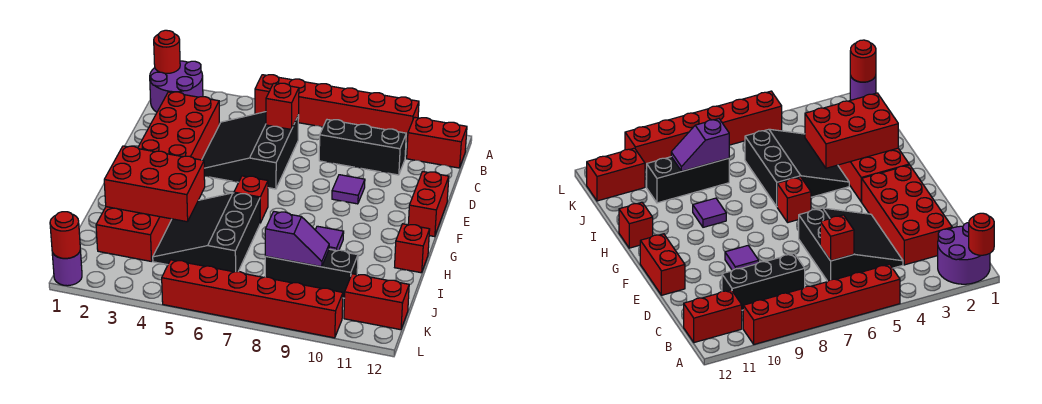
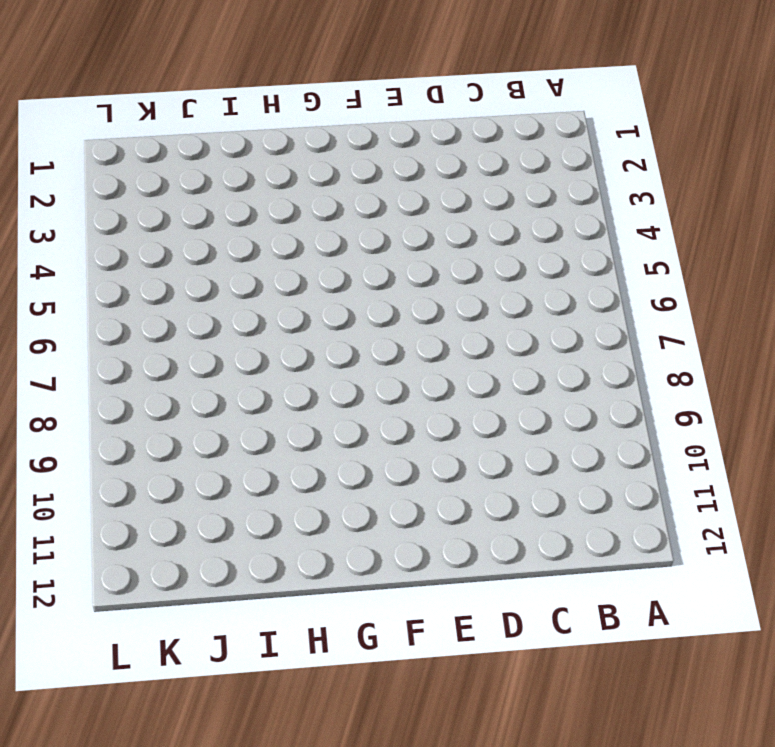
none -> purple 2x2 round brick [150,61,203,112]
none -> red 1x6 brick [255,75,419,142]
none -> red 1x2 brick [407,117,467,168]

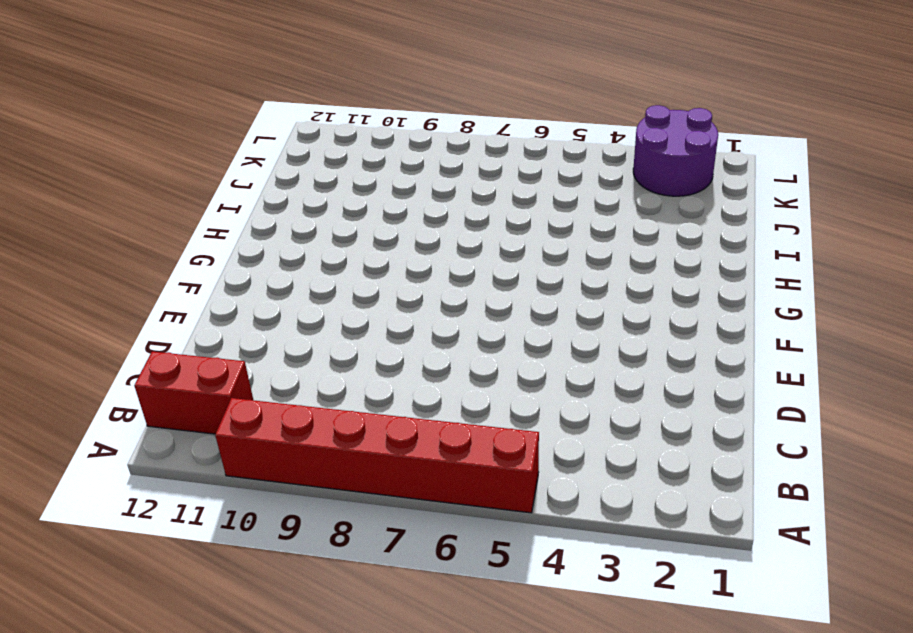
purple 2x2 round brick [633,105,718,196] -> purple 2x2 round brick moved to [150,61,203,112]
none -> red 2x4 brick [138,92,220,160]
none -> black 3x3 slope [202,112,299,189]
none -> black 1x3 brick [319,120,406,175]

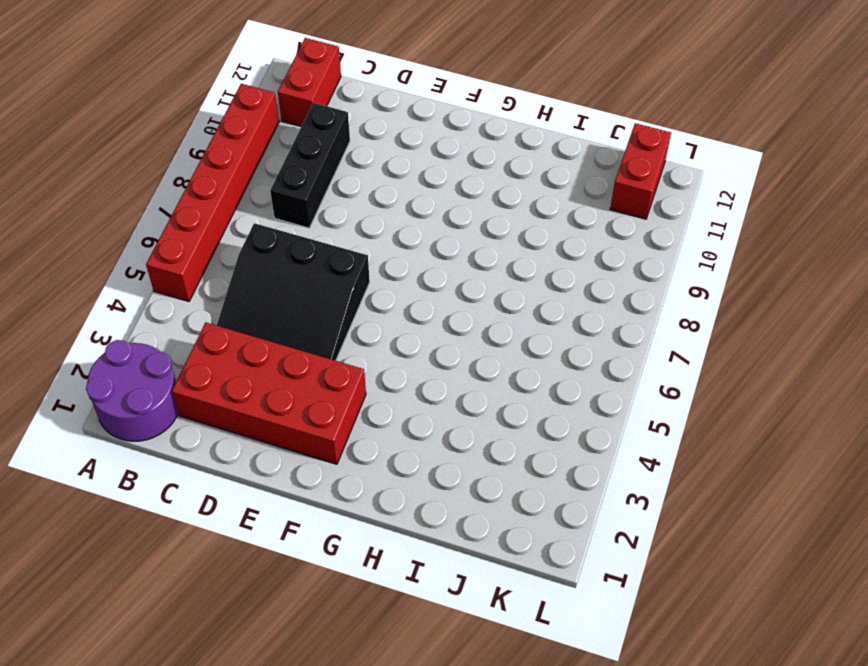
none -> purple 1x1 tile [332,175,365,204]
none -> red 1x2 brick [408,172,449,237]
none -> red 2x4 brick [96,207,172,261]

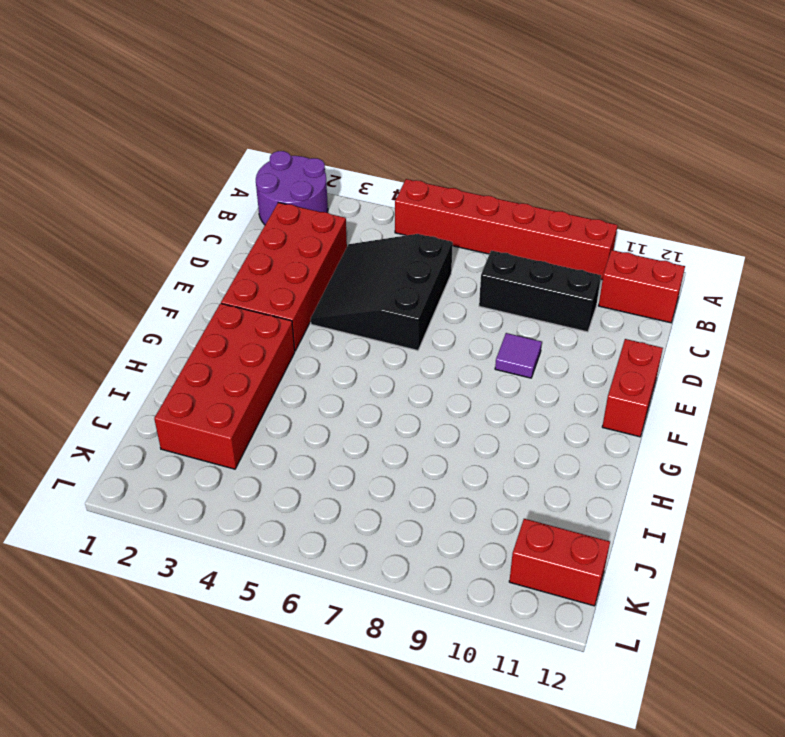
none -> red 1x1 brick [234,176,268,223]
none -> black 3x3 slope [153,193,260,272]
none -> purple 1x1 tile [316,226,344,251]

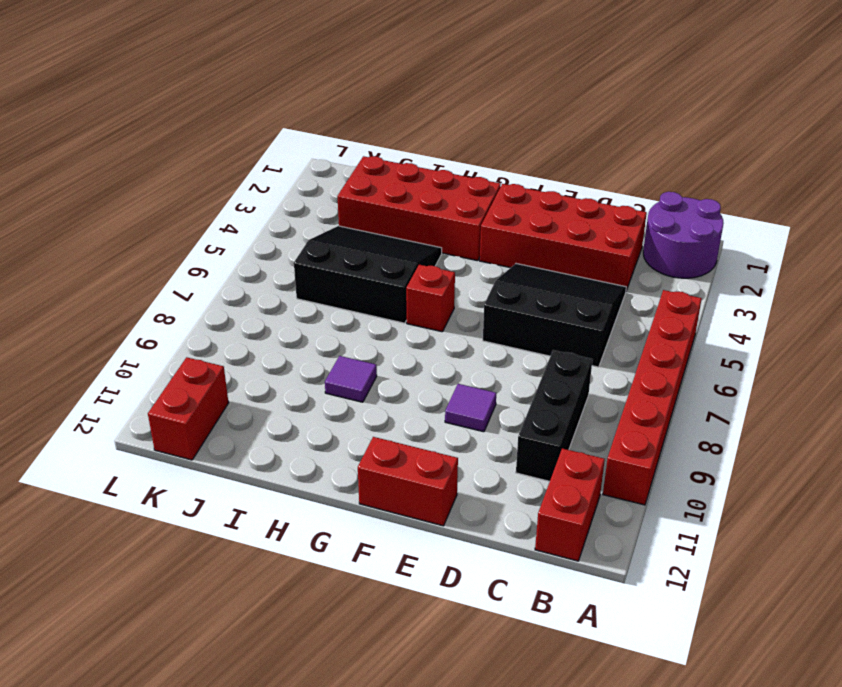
none -> red 1x1 brick [395,224,430,273]
none -> black 1x3 brick [265,249,358,298]
none -> purple 1x1 round brick [52,250,82,286]

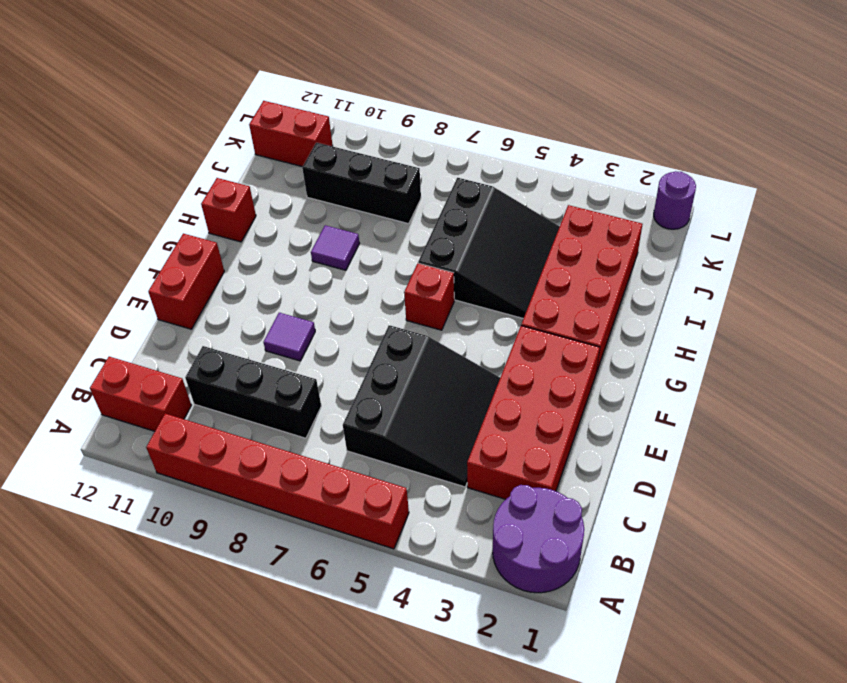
none -> red 1x6 brick [162,260,343,338]
none -> red 1x1 round brick [154,30,180,73]
none -> red 1x1 brick [266,83,299,129]

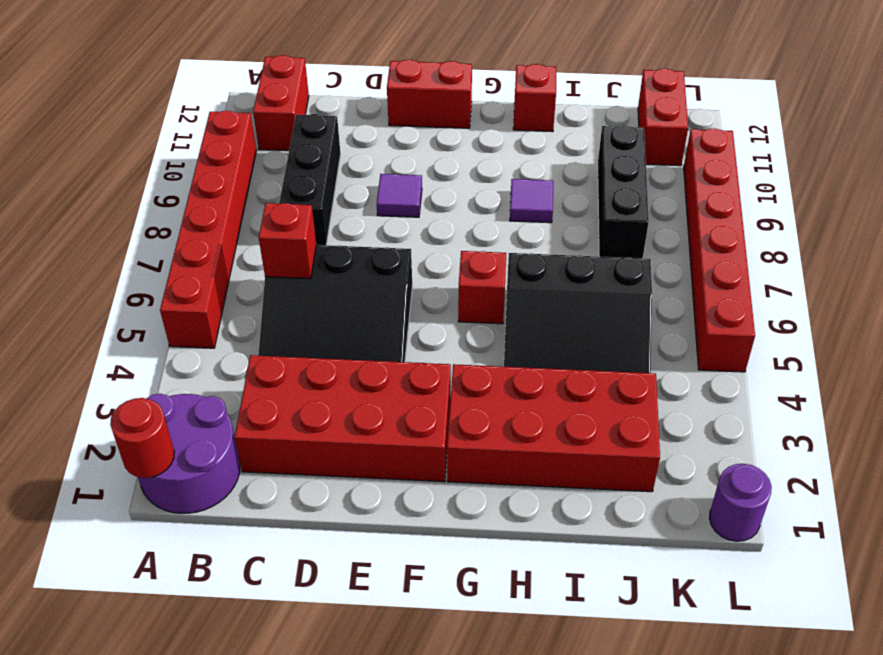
none -> red 2x3 brick [104,146,205,222]
none -> purple 1x2 slope [265,212,329,267]
none -> red 1x1 round brick [50,212,80,258]

